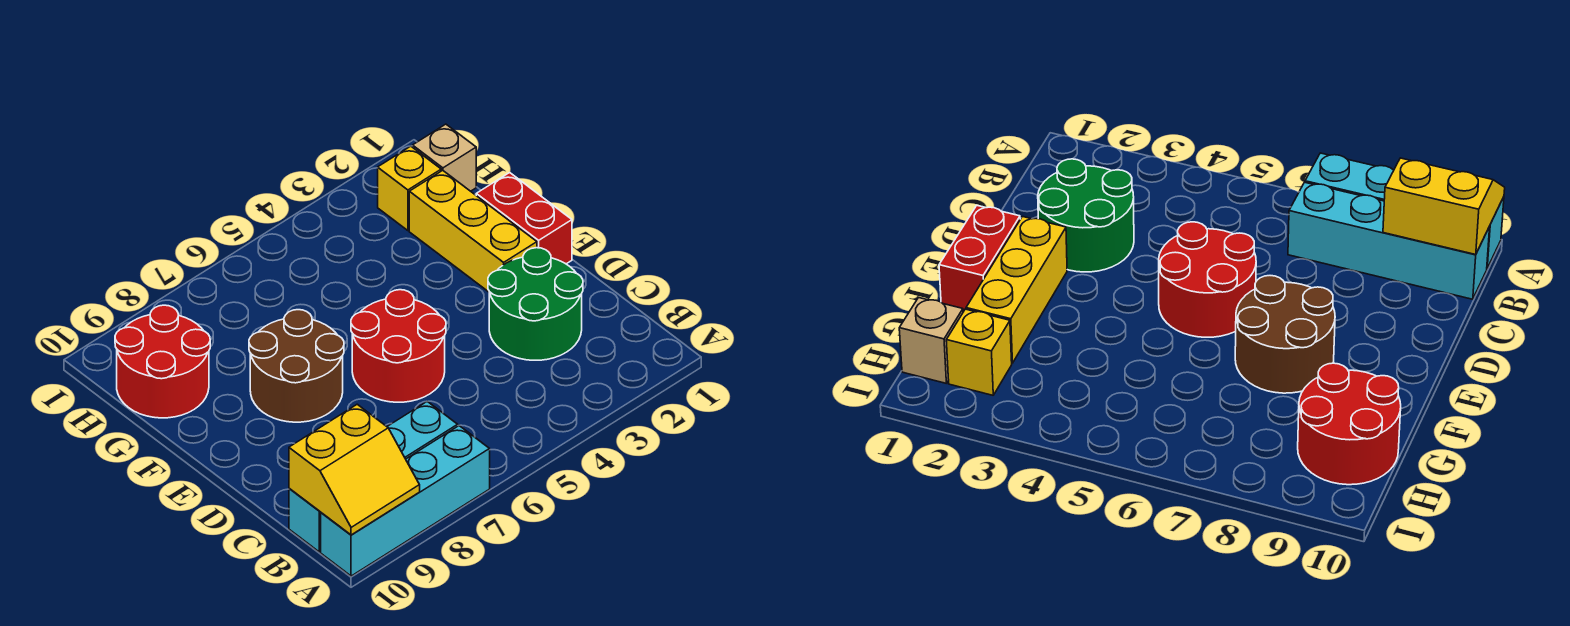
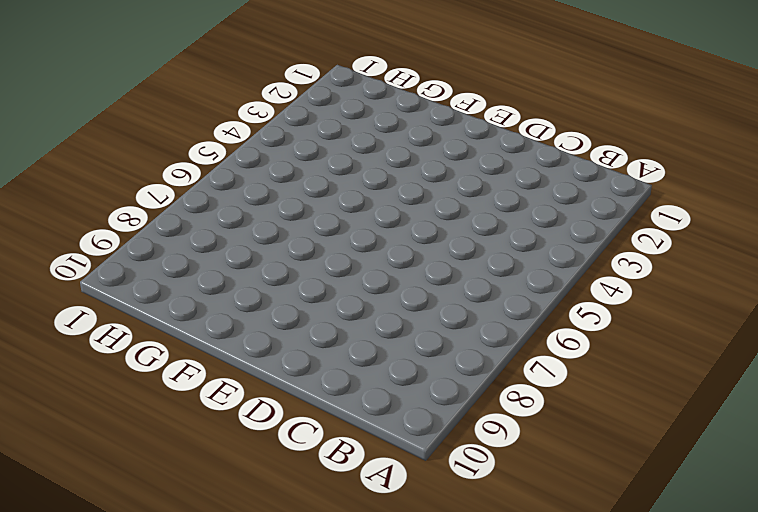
none -> cyan 1x4 brick [321,426,490,576]
none -> cyan 1x4 brick [289,401,458,552]

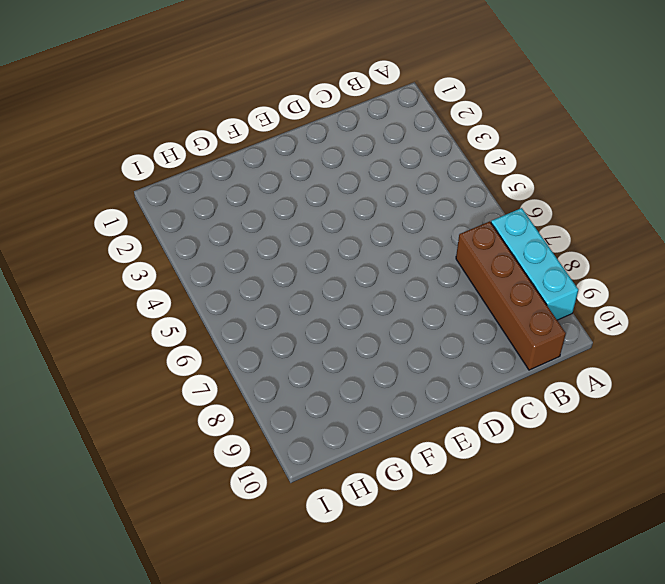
cyan 1x3 brick [491,208,578,320] -> cyan 1x4 brick [321,426,490,576]
brown 1x4 brick [456,221,566,370] -> cyan 1x4 brick [289,401,458,552]
none -> green 2x2 round brick [488,248,583,360]
none -> red 2x2 round brick [351,290,446,402]

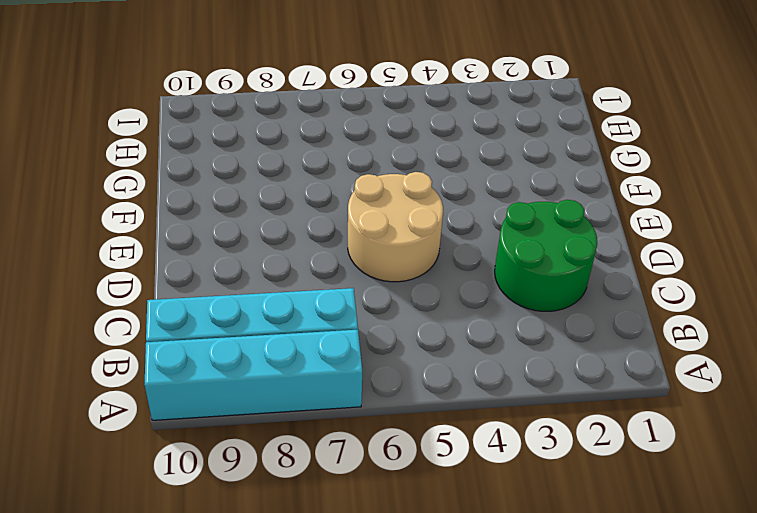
tan 2x2 round brick [348,172,443,282] -> red 2x2 round brick [351,290,446,402]
none -> red 1x2 brick [476,173,572,264]
none -> yellow 1x3 brick [409,170,537,292]

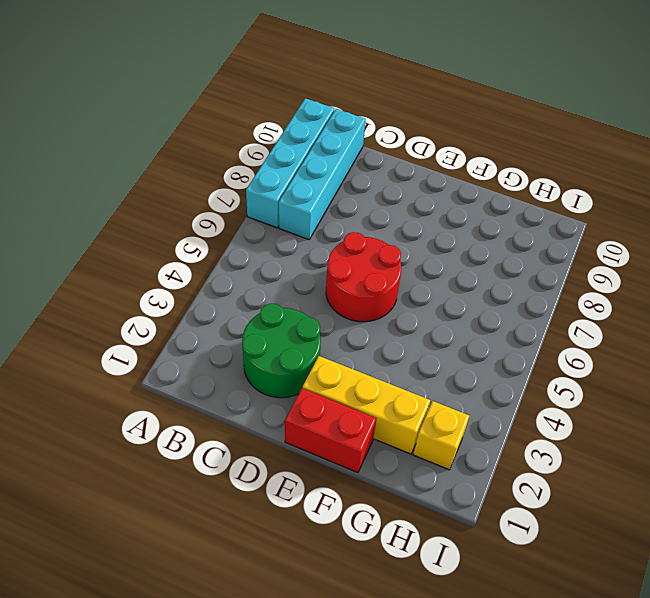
none -> brown 2x2 round brick [249,310,344,422]
none -> red 2x2 round brick [115,305,210,418]

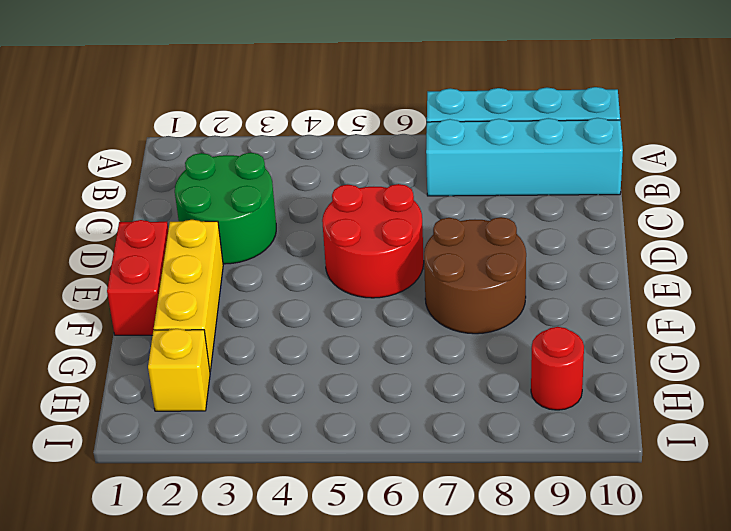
red 1x1 round brick [531,327,584,410] -> red 2x2 round brick [115,305,210,418]
none -> tan 1x1 brick [413,124,476,191]
none -> yellow 2x2 slope [289,404,420,535]

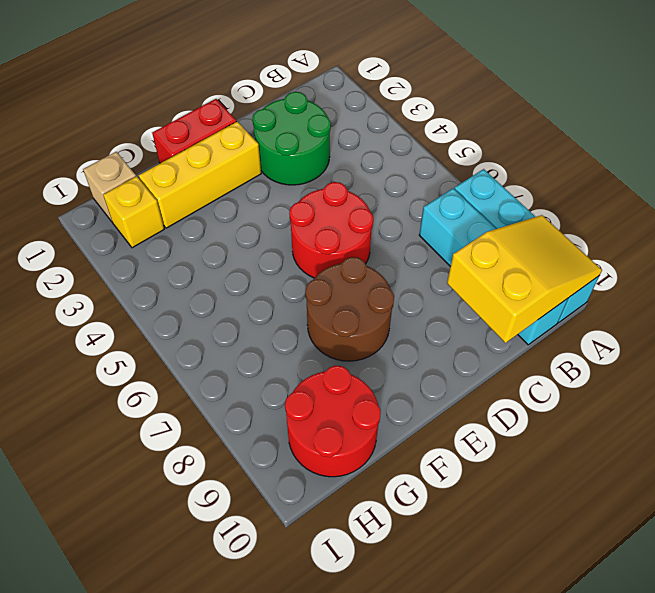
yellow 2x3 slope [447,215,602,343] -> yellow 2x2 slope [289,404,420,535]

